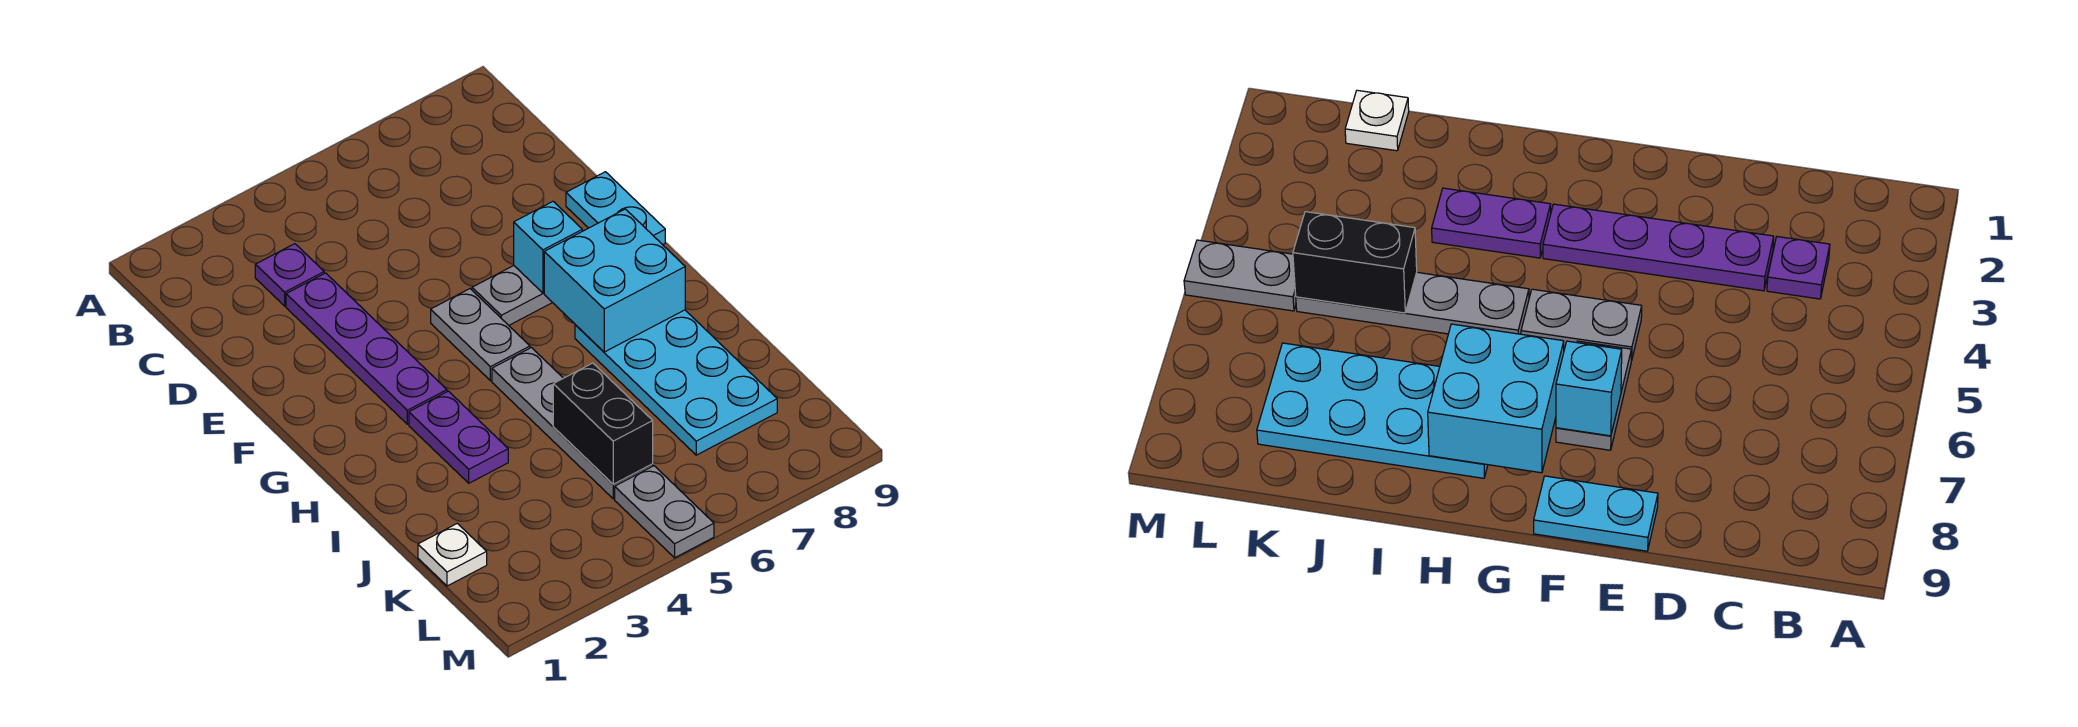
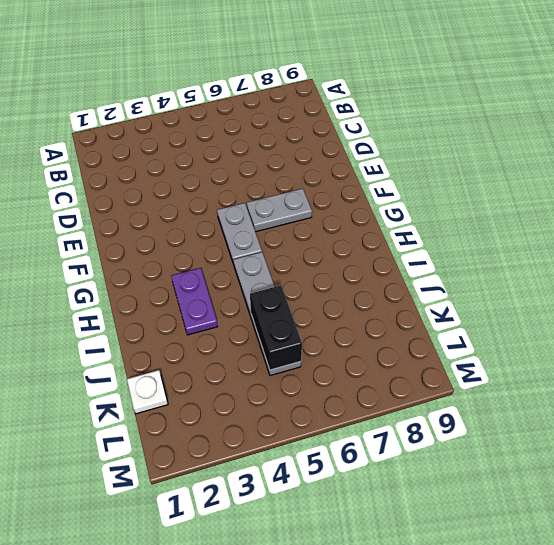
none -> purple 1x1 plate [255,244,324,306]
none -> purple 1x4 plate [286,273,447,424]
none -> cyan 1x2 plate [566,172,665,245]

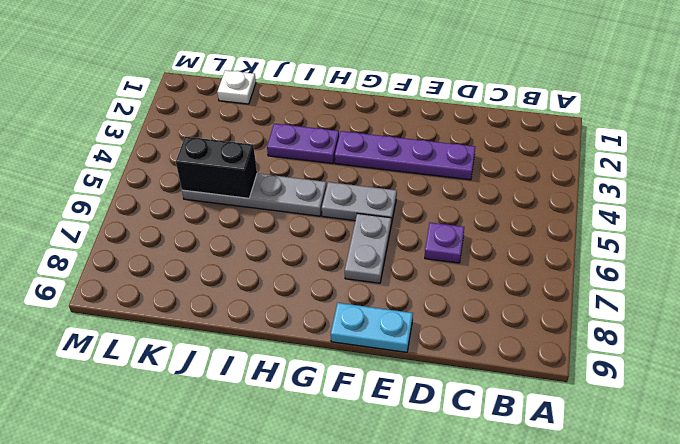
purple 1x1 plate [425,223,464,263] -> purple 1x1 plate moved to [255,244,324,306]
none -> cyan 2x4 plate [575,310,777,455]
none -> grey 1x2 plate [615,466,714,558]
none -> cyan 1x1 brick [514,202,582,293]

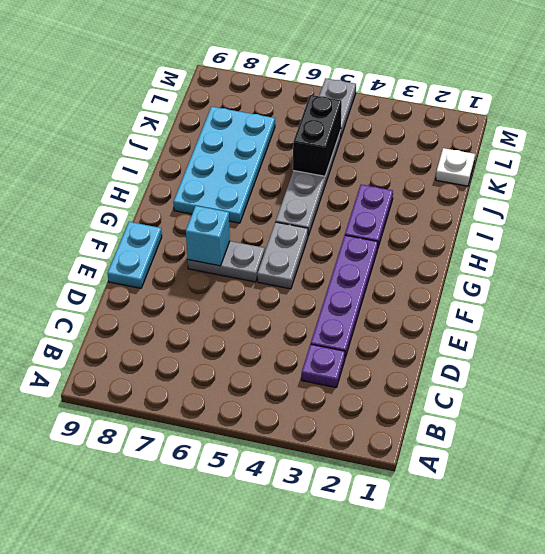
none -> cyan 2x2 brick [544,209,685,352]

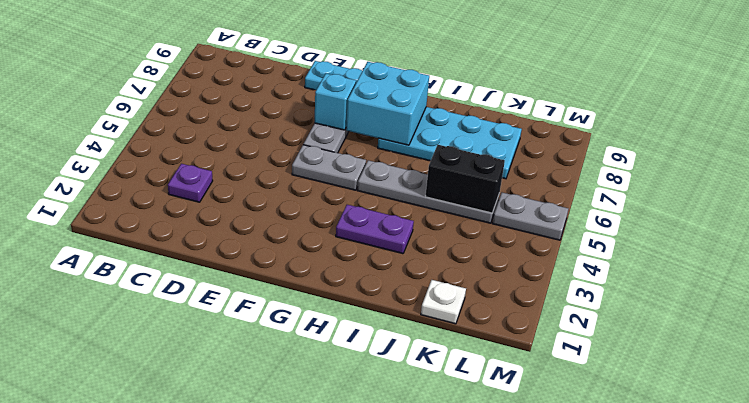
none -> purple 1x4 plate [286,273,447,424]

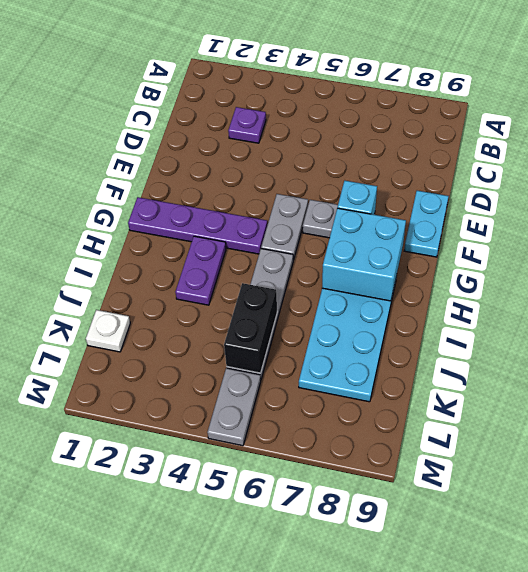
purple 1x4 plate [128,197,267,254] -> purple 1x4 plate turned to [286,273,447,424]

